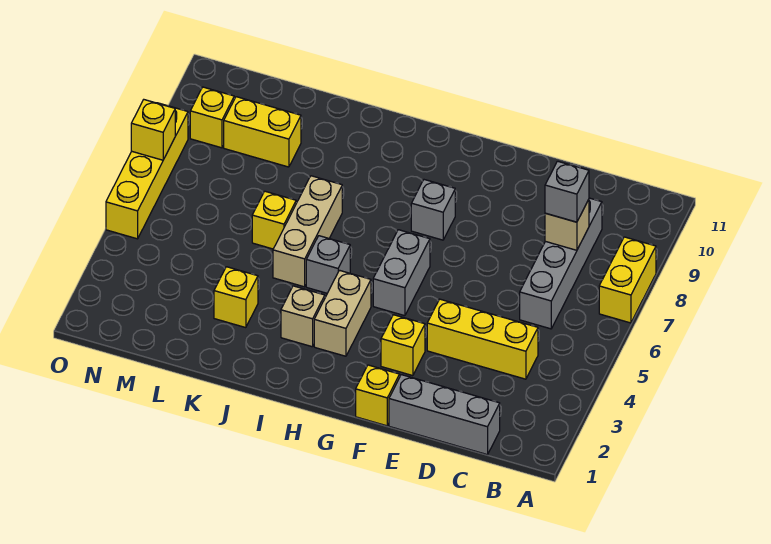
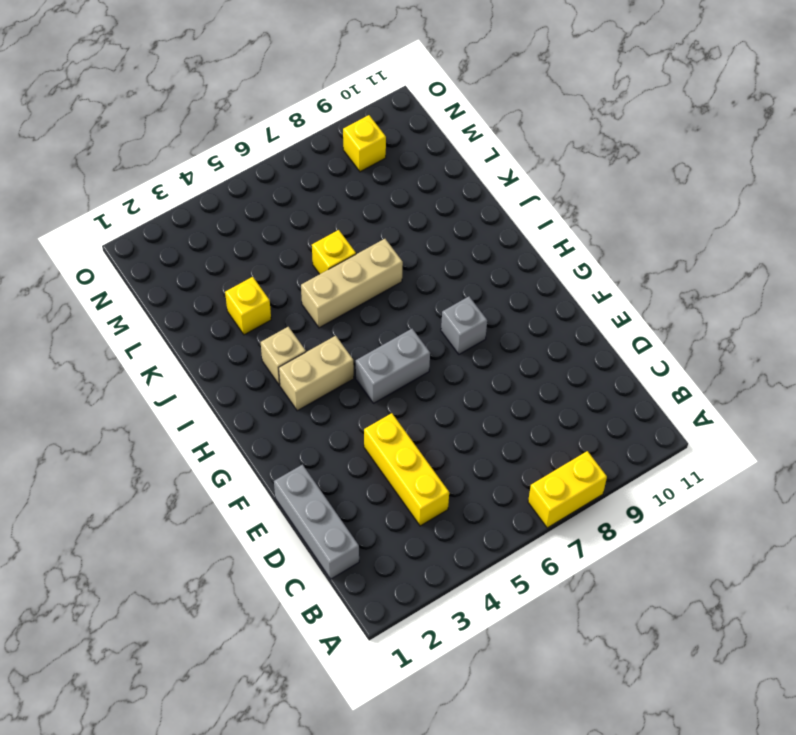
none -> grey 1x4 brick [520,198,602,329]
none -> yellow 1x1 brick [356,365,400,426]
none -> yellow 1x1 brick [381,315,425,376]

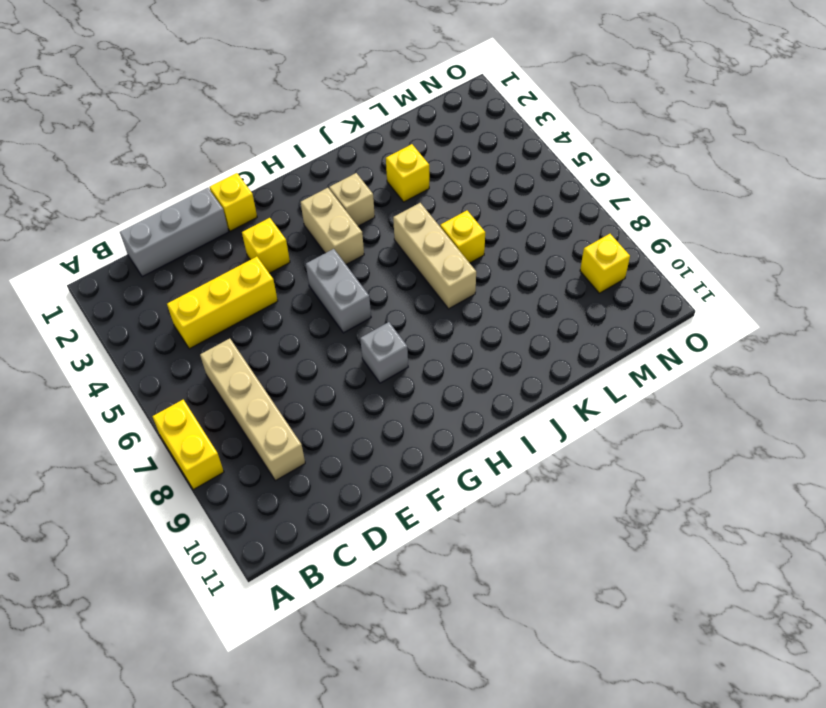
tan 1x4 brick [200,339,305,481] -> grey 1x4 brick [520,198,602,329]
none -> grey 1x1 brick [306,236,350,293]
none -> yellow 1x2 brick [224,97,301,167]
none -> yellow 1x4 brick [106,103,188,239]

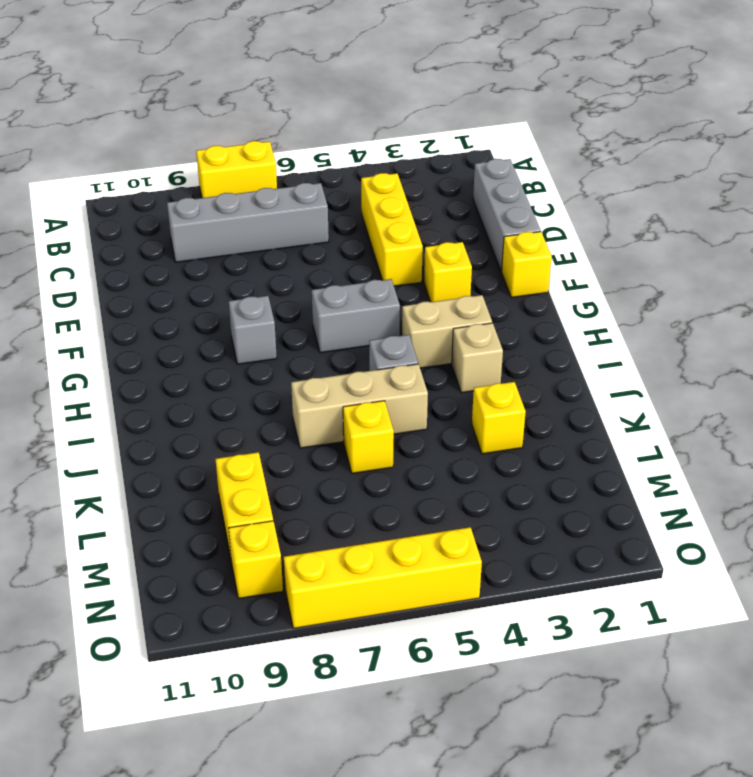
none -> tan 1x1 brick [545,199,589,250]
none -> yellow 1x1 brick [131,100,175,160]
none -> grey 1x1 brick [545,161,589,222]

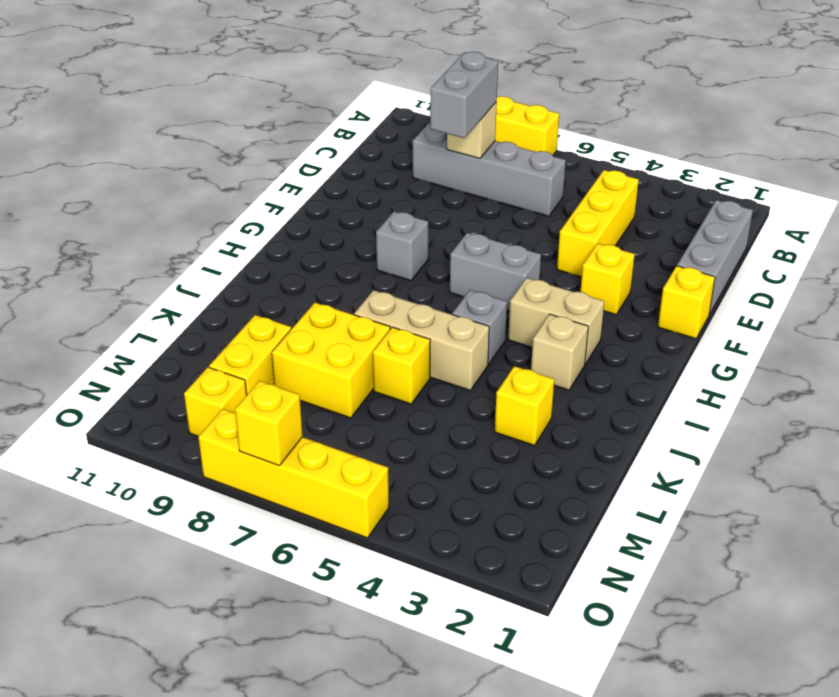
grey 1x2 brick [430,52,498,138] -> grey 1x1 brick [545,161,589,222]
yellow 2x2 brick [272,303,390,418] -> none

